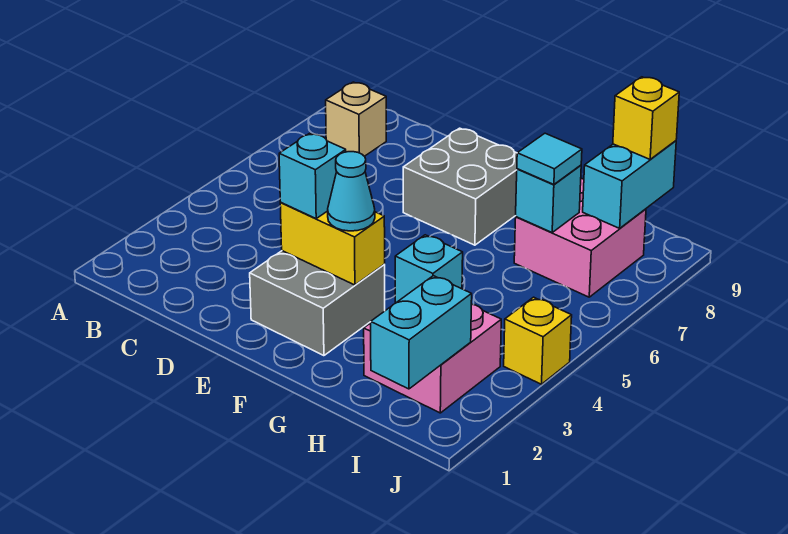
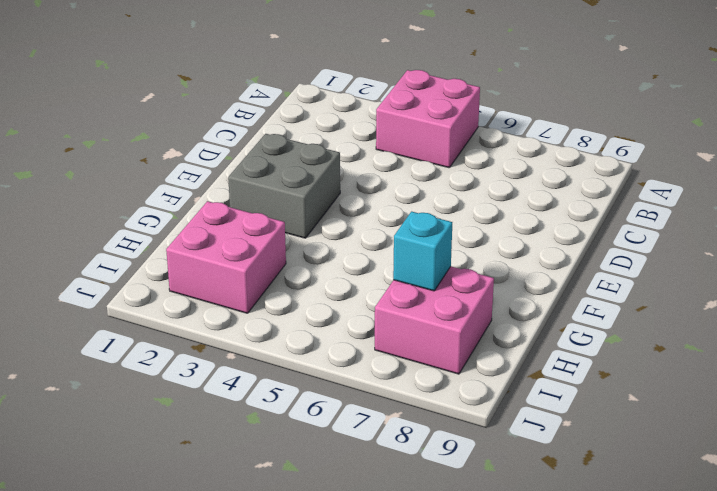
pink 2x2 brick [376,70,480,168] -> none
none -> tan 1x1 brick [326,82,386,156]
none -> grey 2x2 brick [403,128,517,245]
none -> yellow 1x1 brick [504,297,572,384]

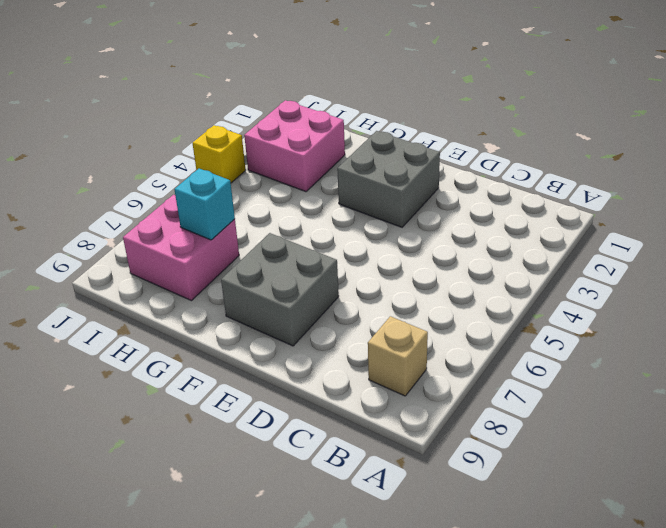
none -> yellow 1x2 brick [280,203,385,285]
none -> cyan 1x1 brick [395,235,463,303]
none -> cyan 1x2 brick [371,276,472,389]

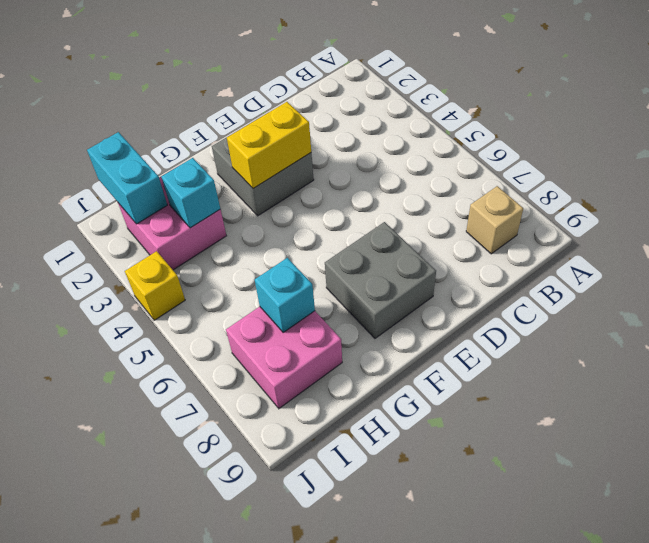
none -> cyan 1x2 brick [583,141,676,228]
none -> cyan 1x1 brick [279,133,346,218]
none -> cyan 1x1 cone [328,152,375,231]

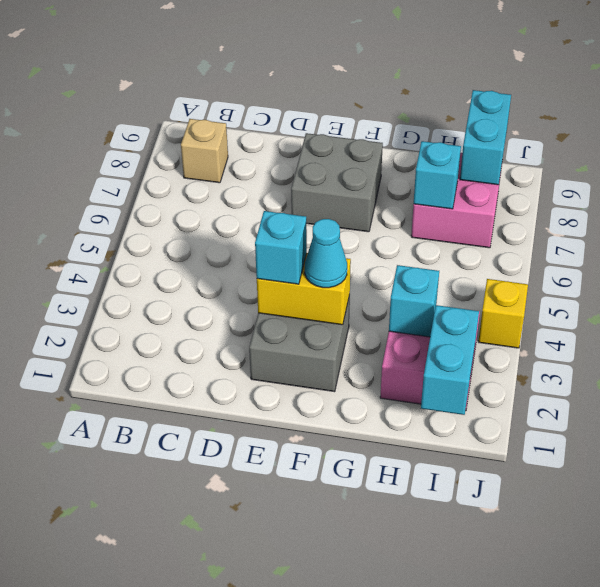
none -> cyan 1x1 tile [517,133,582,185]
none -> yellow 1x1 brick [613,77,679,159]

